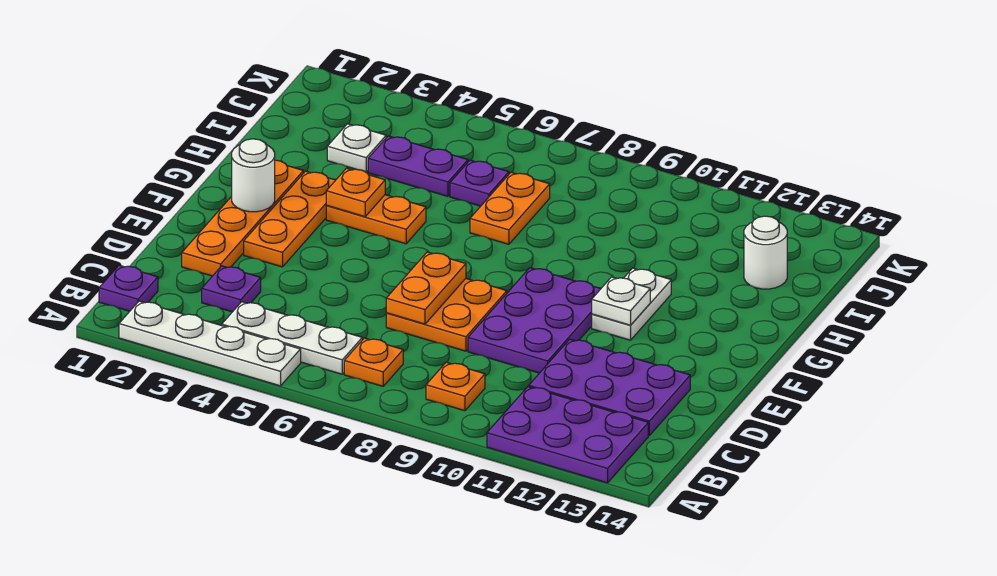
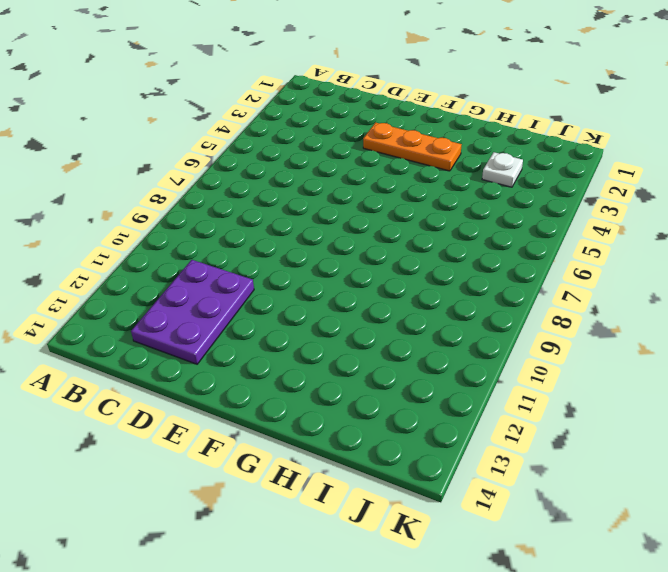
none -> white 1x4 plate [119,301,301,386]
none -> purple 2x3 plate [487,387,648,483]
none -> purple 1x1 plate [99,265,158,311]

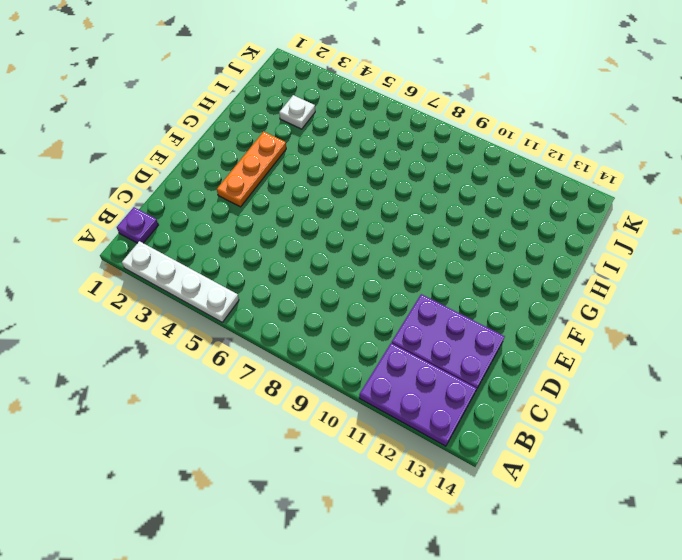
none -> white 1x3 plate [222,302,362,374]
none -> orange 1x1 plate [344,338,403,386]
none -> orange 1x1 plate [426,362,485,411]

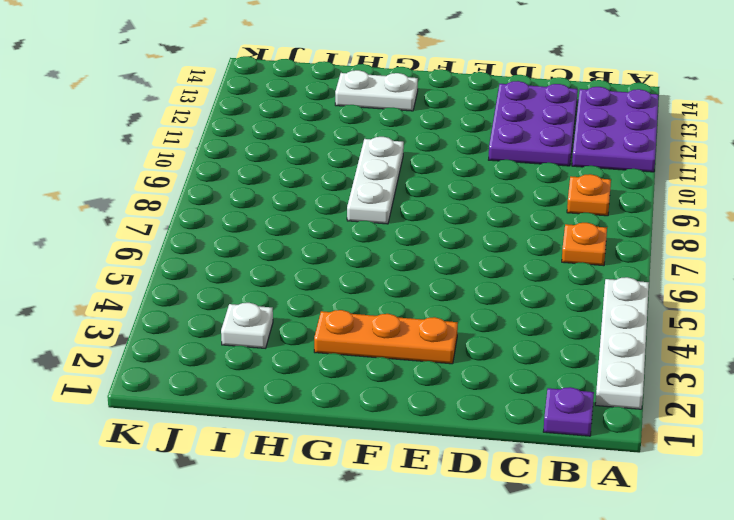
white 1x3 plate [347,137,404,224] -> white 1x3 plate moved to [222,302,362,374]
white 1x2 plate [335,70,418,111] -> white 1x2 plate moved to [592,268,671,340]
none -> purple 1x1 plate [202,266,261,312]
none -> orange 1x4 plate [182,160,303,276]
none -> orange 2x2 plate [386,279,507,351]

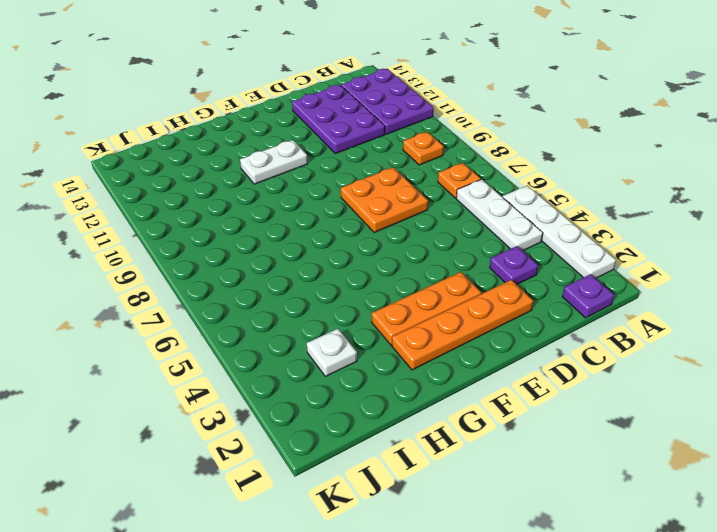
none -> purple 2x3 plate [468,268,601,373]
none -> orange 1x2 plate [326,195,426,244]
none -> orange 1x2 plate [470,172,550,244]

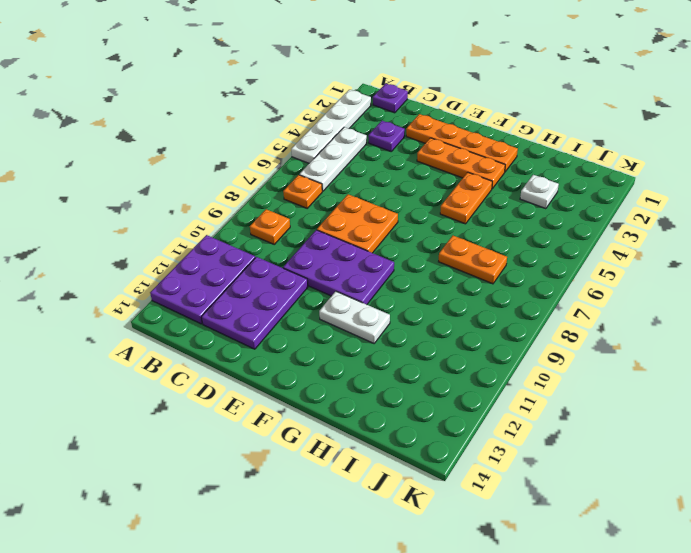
none -> purple 1x2 plate [368,136,468,196]
none -> purple 1x1 plate [450,160,509,206]
none -> white 1x1 round brick [744,216,787,289]

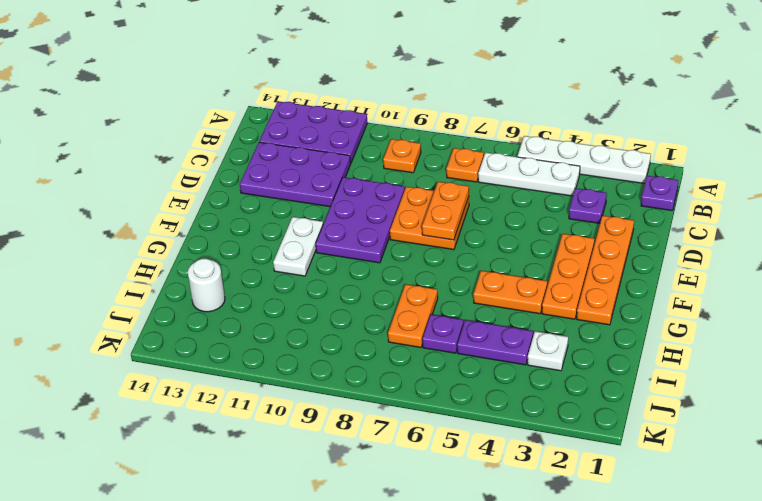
none -> white 1x1 round brick [232,139,275,212]
none -> white 1x1 plate [592,277,650,325]
none -> orange 1x1 plate [326,168,385,217]

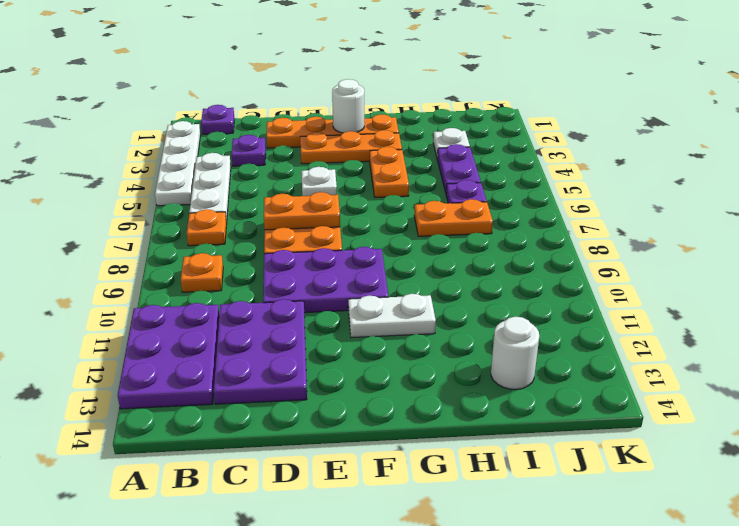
white 1x1 plate [301,167,337,196] -> white 1x1 plate moved to [592,277,650,325]
none -> orange 1x1 plate [326,168,385,217]

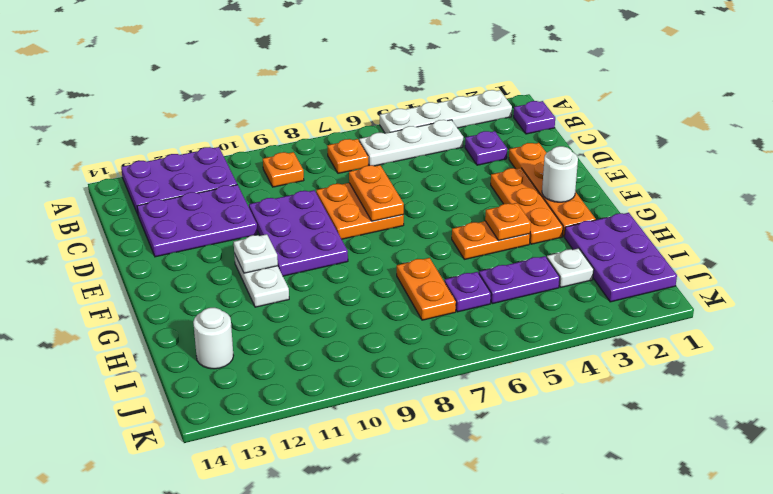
purple 2x3 plate [565,213,677,302] -> none

